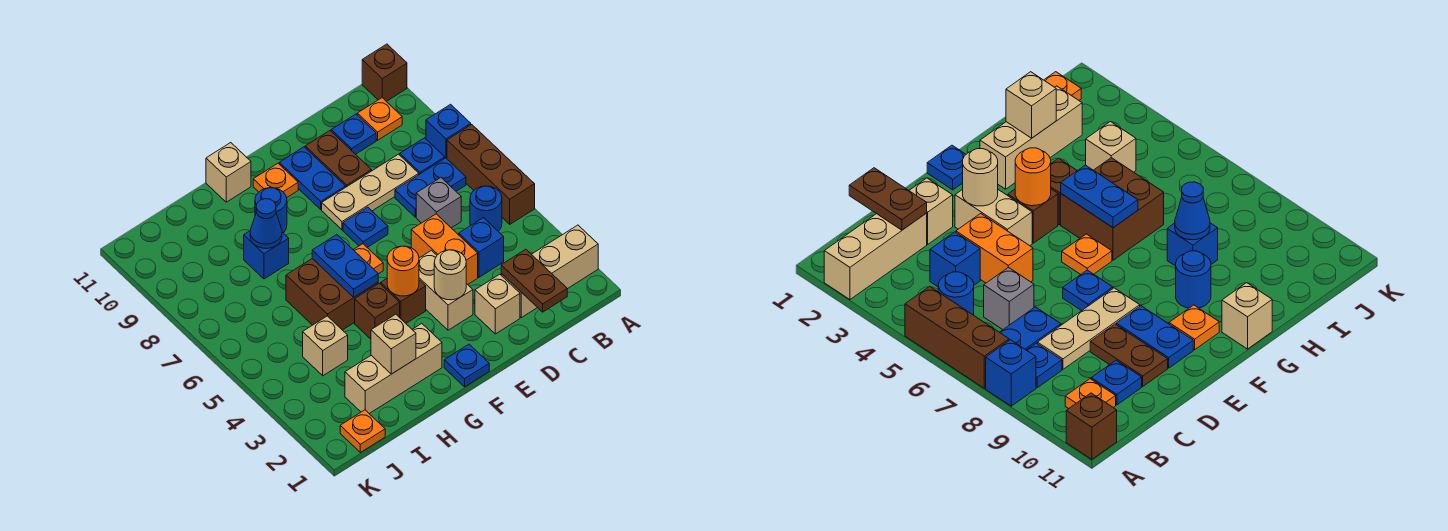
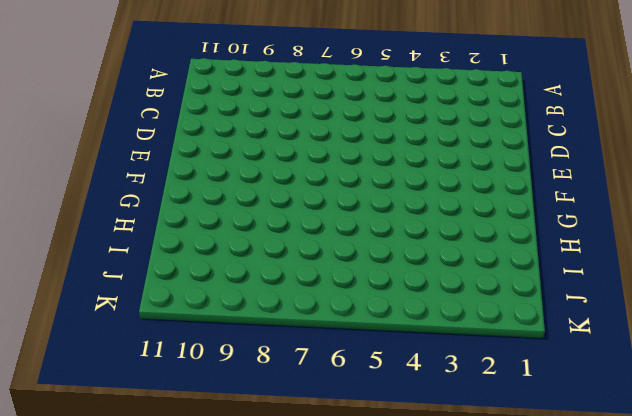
none -> tan 1x3 brick [501,225,598,318]
none -> brown 1x3 brick [447,125,535,224]
none -> blue 1x1 brick [426,104,471,158]
none -> brown 1x1 brick [362,44,407,101]

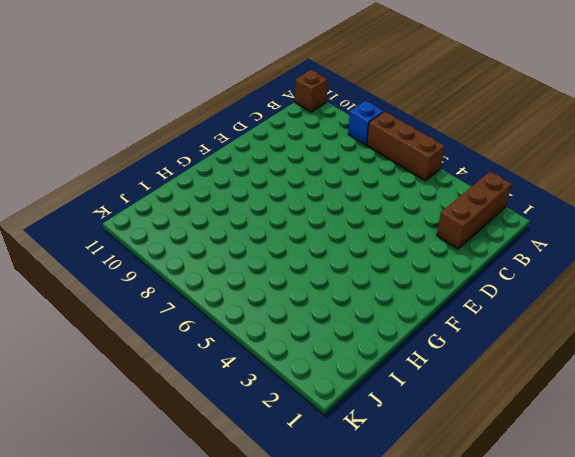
brown 1x3 brick [436,172,512,249] -> tan 1x3 brick [501,225,598,318]
none -> blue 1x1 round brick [470,186,502,231]
none -> blue 1x2 plate [395,158,466,217]
none -> blue 1x1 plate [400,138,445,174]
none -> orange 1x1 plate [357,98,402,140]

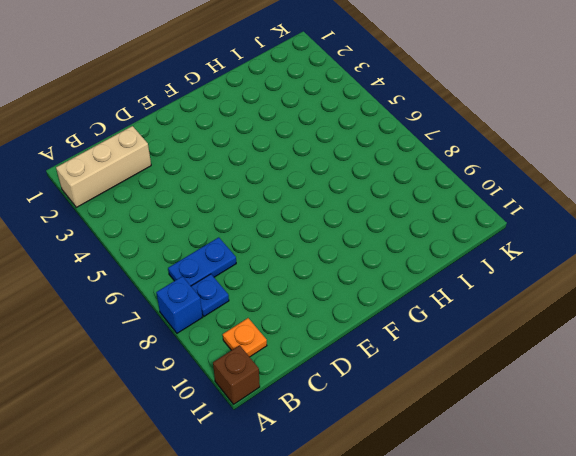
none -> brown 1x3 brick [447,125,535,224]
none -> blue 1x1 round brick [470,186,502,231]
none -> blue 1x1 brick [459,218,504,277]
none -> grey 1x1 brick [416,178,461,228]

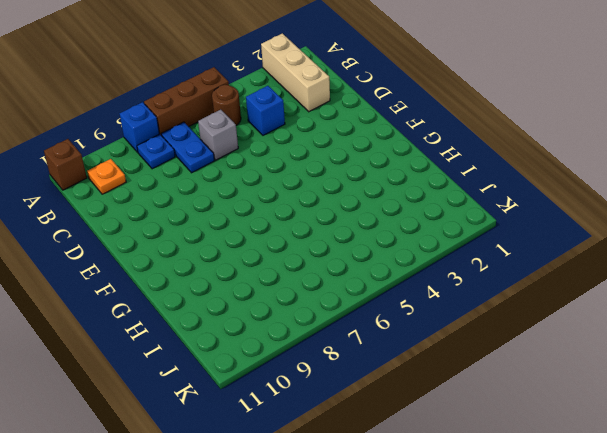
brown 1x1 round brick [212,85,241,125] -> blue 1x1 round brick [470,186,502,231]
none -> tan 1x3 plate [322,154,419,230]
none -> blue 1x1 plate [331,114,376,154]
none -> tan 1x1 brick [475,274,520,334]
none -> orange 1x2 brick [411,214,478,284]

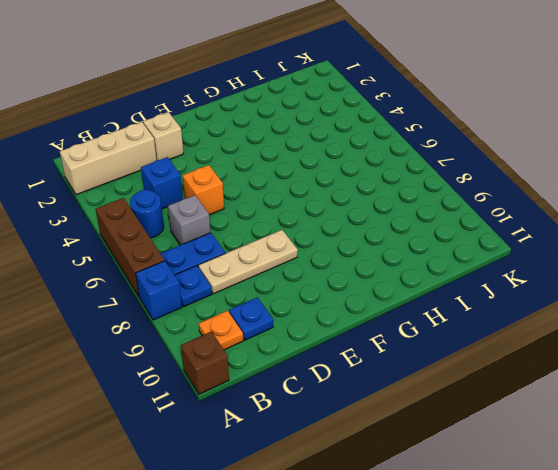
orange 1x1 brick [183,165,224,215] -> orange 1x2 brick [411,214,478,284]
none -> brown 1x2 plate [305,131,372,187]
none -> tan 1x2 brick [419,250,473,330]
none -> blue 1x1 plate [343,207,388,247]
none -> blue 1x2 plate [279,147,346,209]

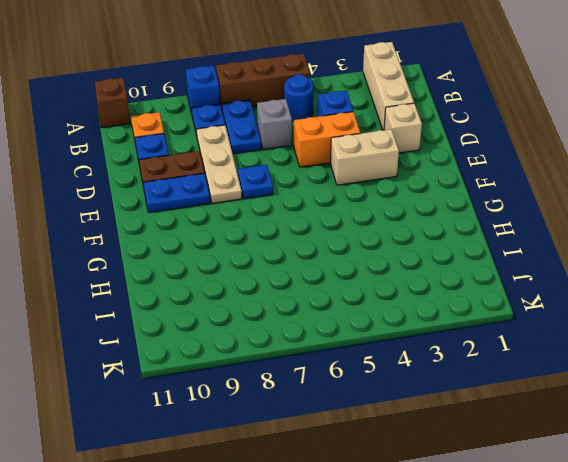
none -> blue 1x1 plate [444,344,489,387]
none -> brown 1x1 brick [381,279,426,323]
none -> orange 1x1 plate [354,244,383,274]
none -> orange 1x1 plate [253,163,298,198]

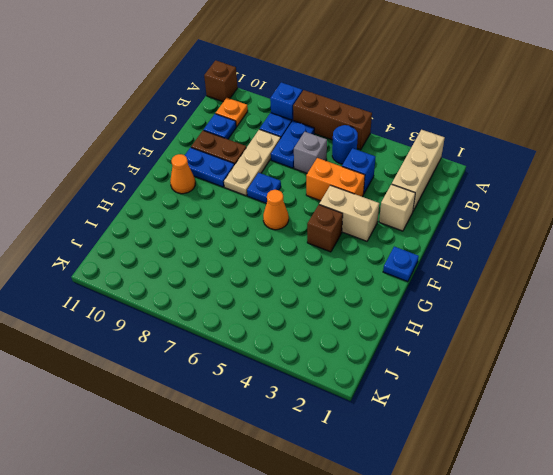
orange 1x1 cone [263,190,289,230] -> orange 1x1 plate [354,244,383,274]
orange 1x1 cone [170,154,195,194] -> orange 1x1 plate [253,163,298,198]
none -> tan 1x3 brick [345,324,442,414]
none -> brown 1x1 brick [355,283,400,339]
none -> brown 2x2 brick [286,259,378,330]
none -> blue 1x1 round brick [255,188,287,233]

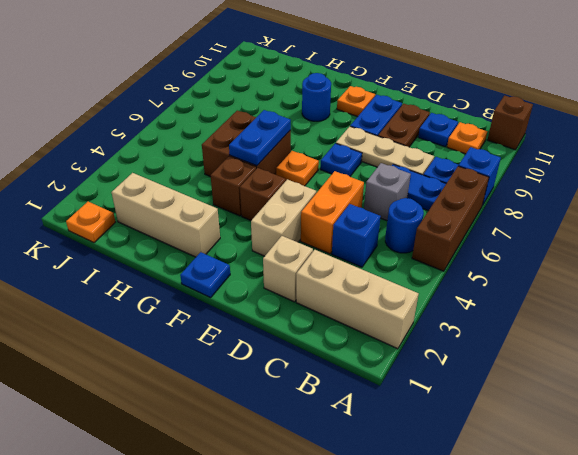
none -> tan 1x1 brick [206,143,251,202]
none -> blue 1x1 brick [244,231,289,279]
none -> tan 1x1 brick [303,316,348,376]
none -> brown 1x2 plate [501,249,567,312]

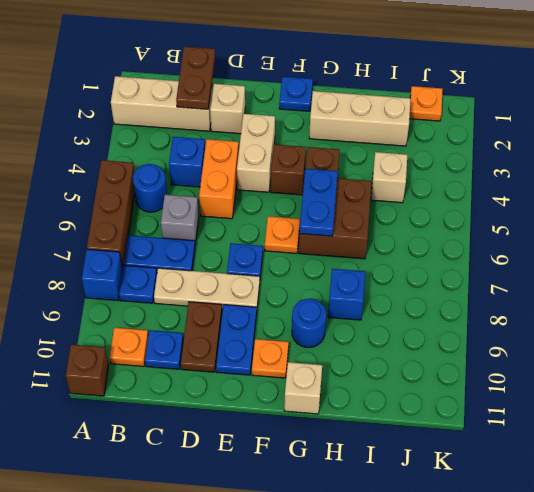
none -> tan 1x1 round brick [434,250,466,300]
none -> orange 1x1 round brick [387,246,419,296]
none -> tan 1x1 brick [371,314,416,374]
none -> blue 1x1 cone [250,199,282,249]

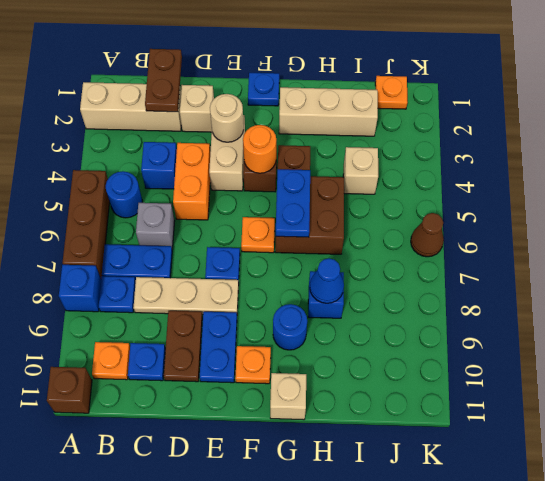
brown 1x1 cone [411,213,444,257] -> none
none -> tan 1x1 brick [371,314,416,374]

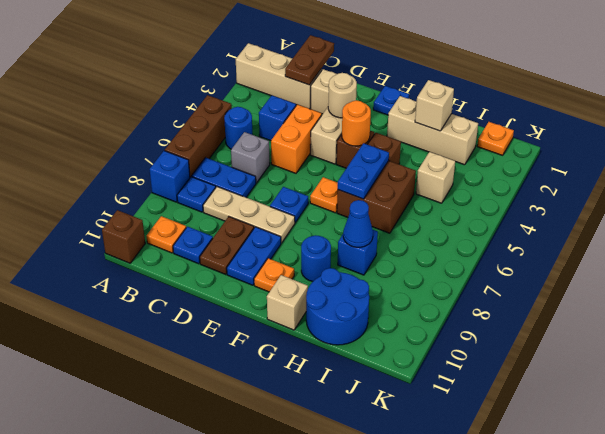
blue 2x2 round brick [306,268,369,345] -> none

